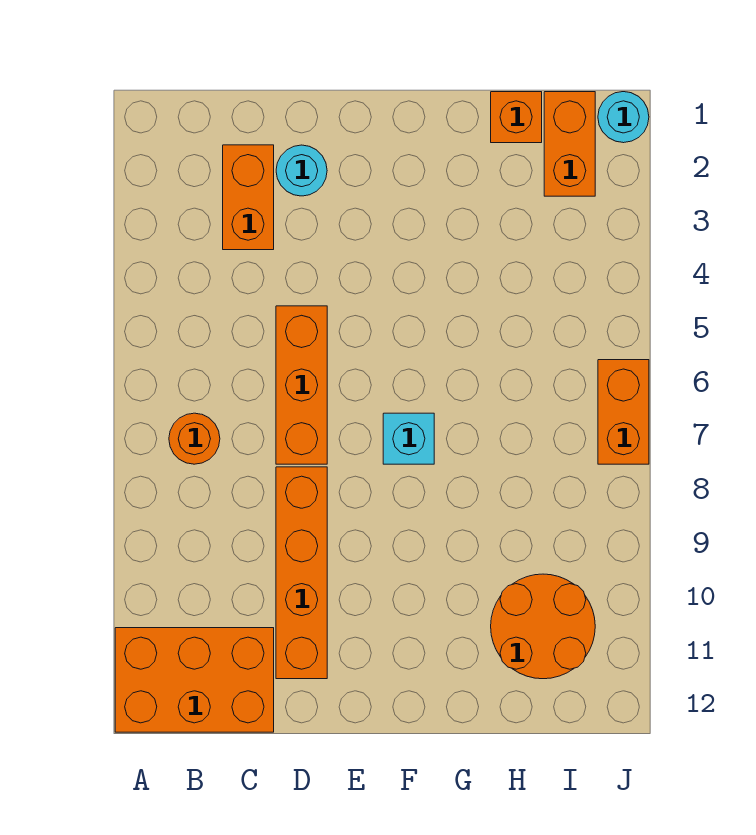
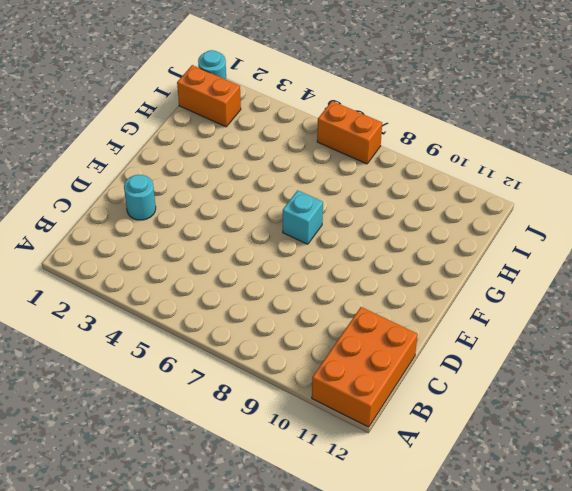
none -> orange 1x1 round brick [169,413,220,464]
none -> orange 1x2 brick [223,145,274,250]
none -> orange 1x3 brick [276,306,327,464]

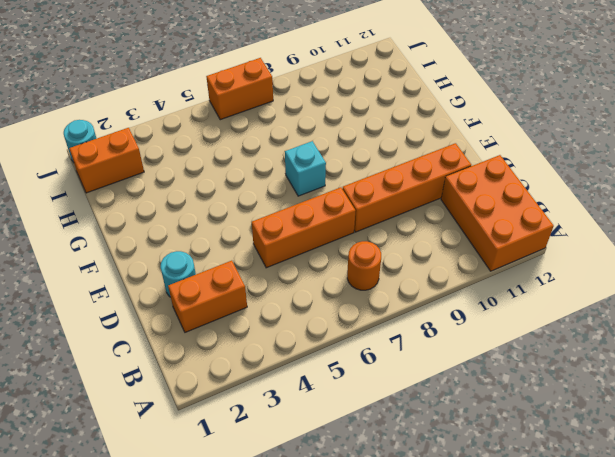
none -> orange 1x1 brick [491,92,542,143]
none -> orange 2x2 round brick [491,574,595,679]

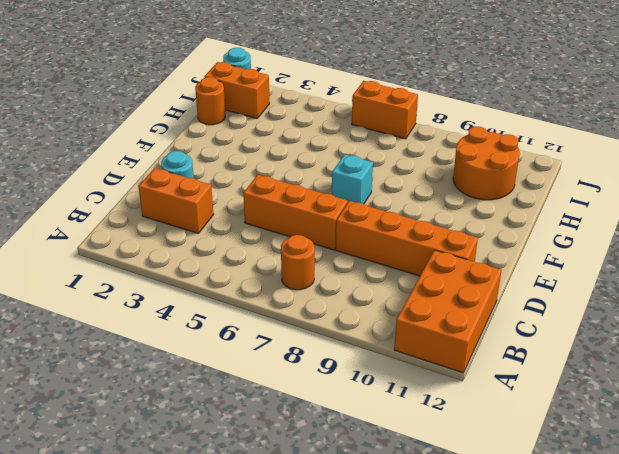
orange 1x1 round brick [195,77,225,125] -> orange 1x1 brick [491,92,542,143]

